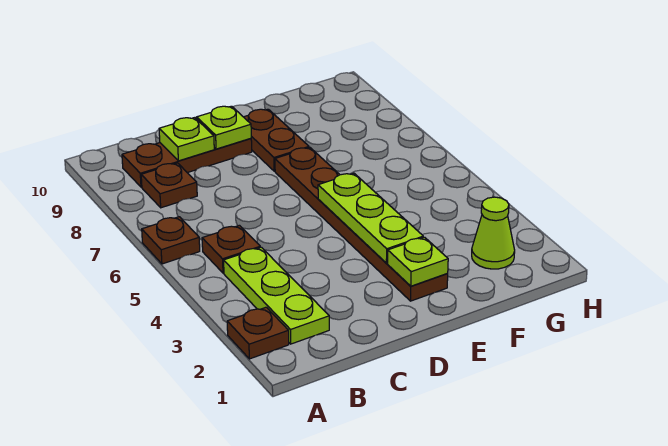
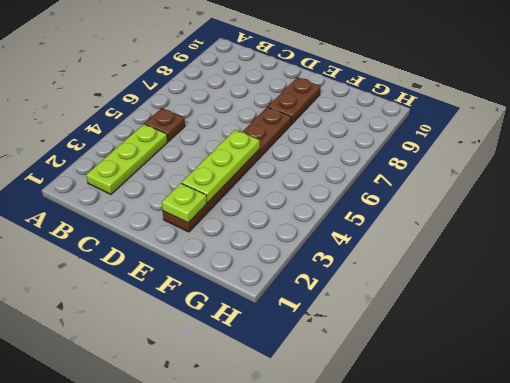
none -> brown 1x1 plate [227,307,289,359]
none -> brown 1x1 plate [142,217,200,264]
none -> brown 1x1 plate [141,163,197,208]

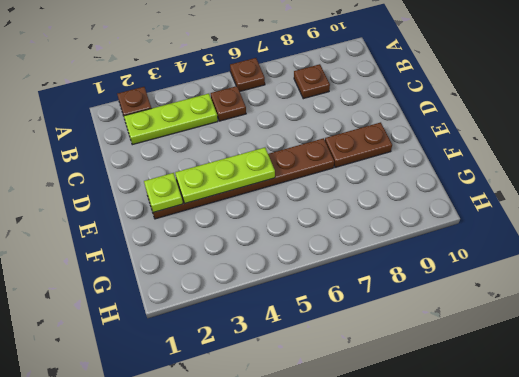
none -> brown 1x3 plate [122,138,252,187]
none -> lime 1x1 cone [472,197,515,269]
none -> lime 1x1 plate [159,118,214,161]

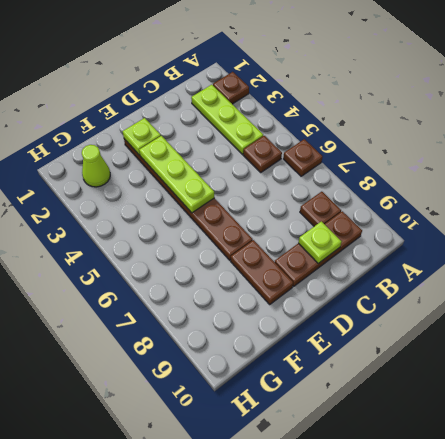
none -> lime 1x1 plate [197,106,251,149]

